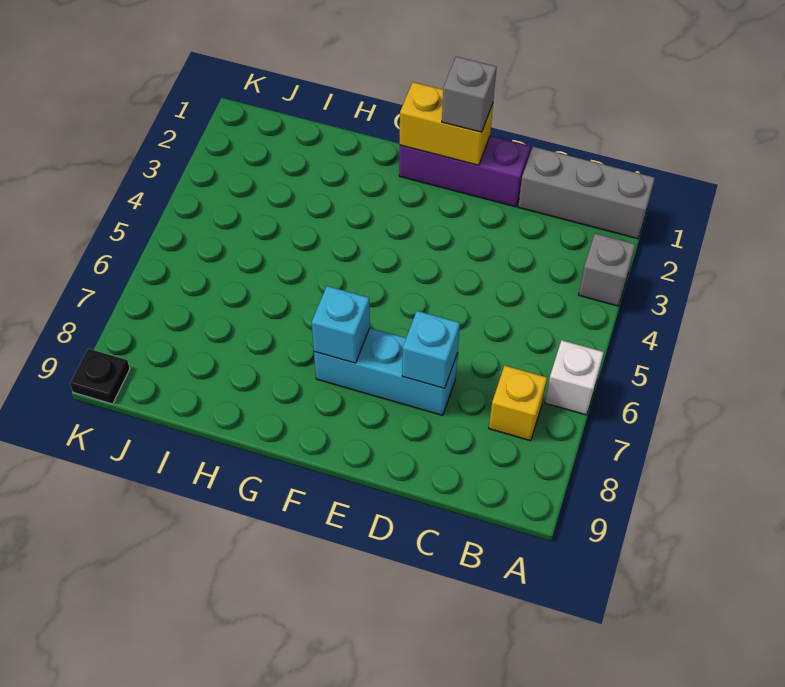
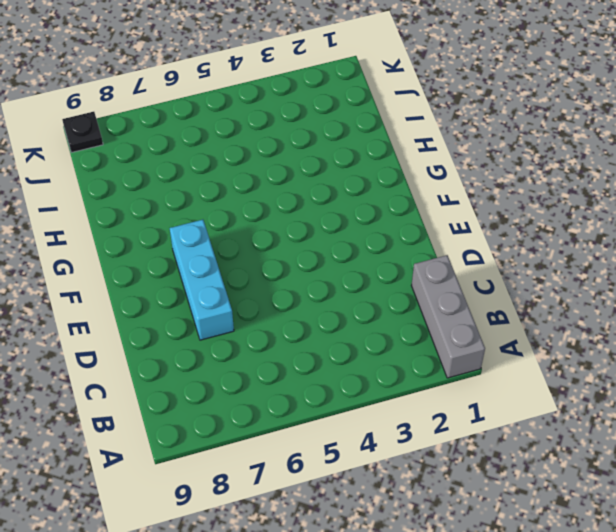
none -> grey 1x1 brick [579,234,635,306]
none -> white 1x1 brick [545,340,604,415]

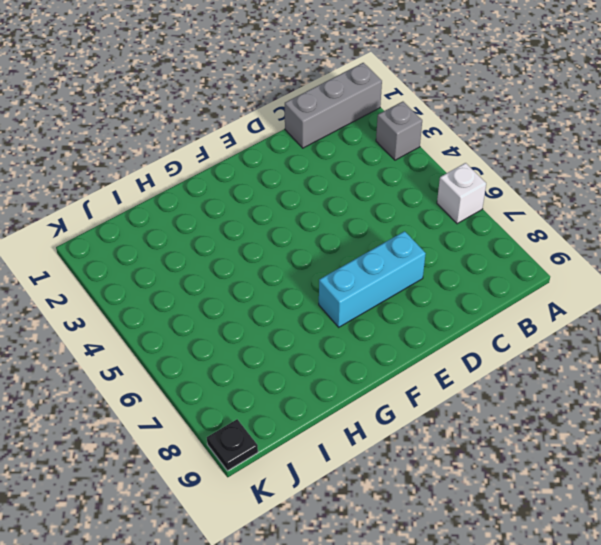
none -> yellow 1x1 brick [489,366,547,441]
none -> purple 1x3 brick [399,136,531,207]

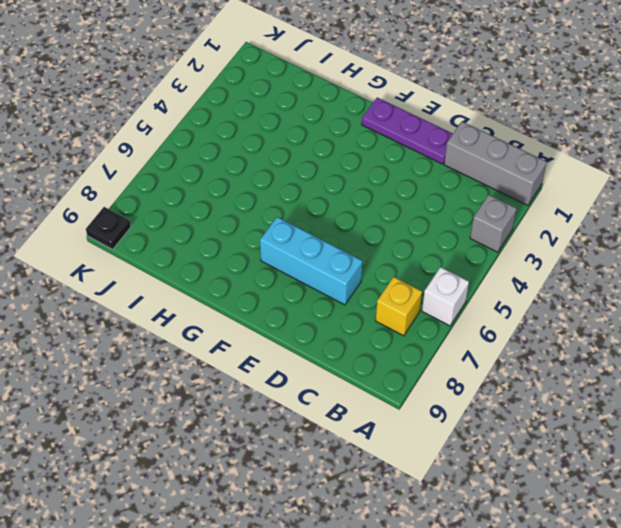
purple 1x3 plate [362,98,453,164] -> purple 1x3 brick [399,136,531,207]
none -> cyan 1x1 brick [402,311,460,388]
none -> yellow 1x2 brick [400,82,493,165]

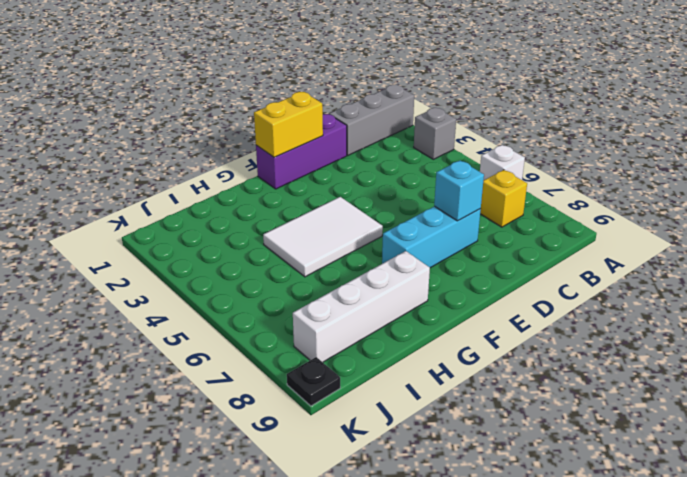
white 2x3 tile [263,197,383,277] -> none
white 1x4 brick [293,251,430,362] -> none
none -> cyan 1x1 brick [312,286,370,363]
none -> grey 1x1 brick [442,57,497,132]

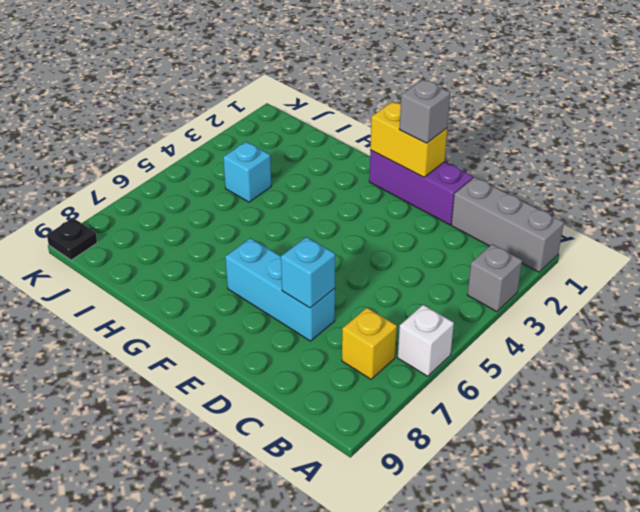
cyan 1x1 brick [223,142,271,202] -> cyan 1x1 brick moved to [312,286,370,363]

